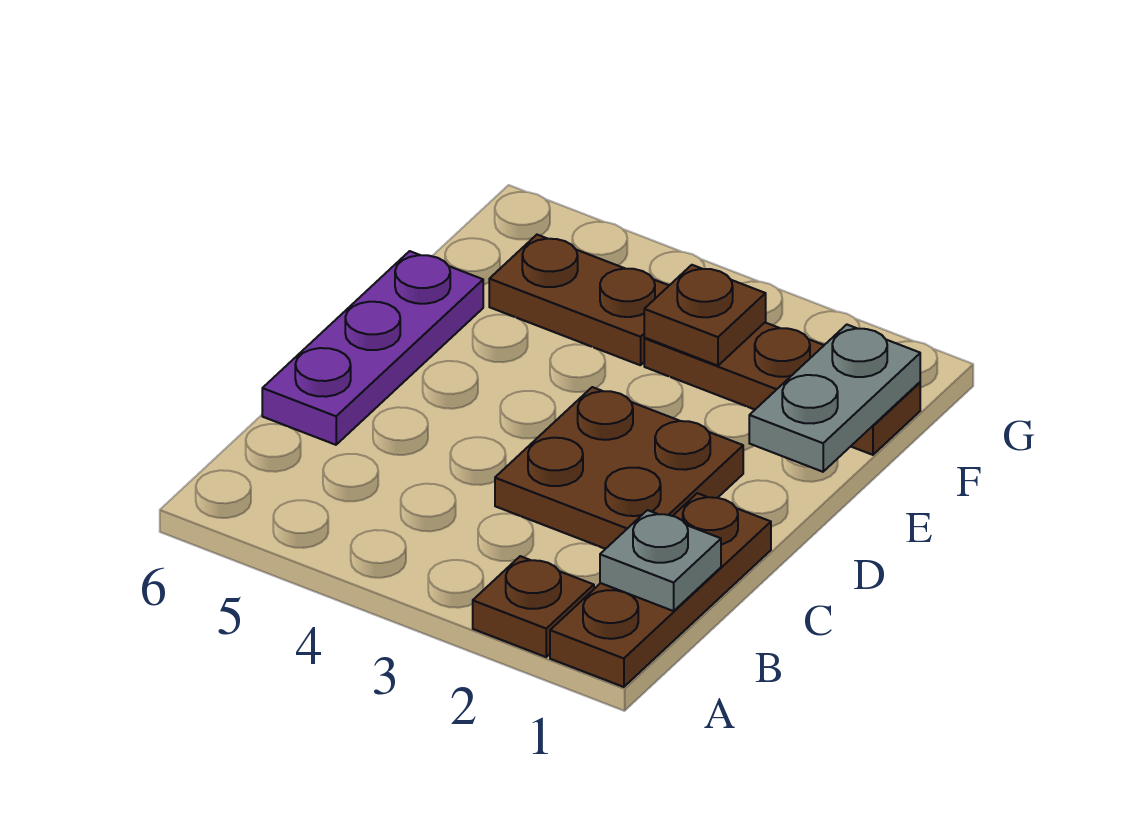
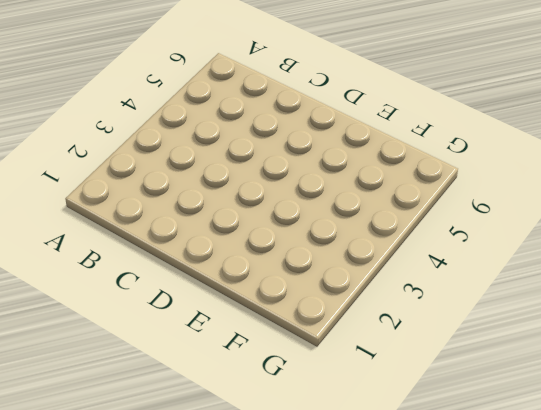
none -> brown 1x3 plate [550,493,771,687]
none -> brown 1x1 plate [473,556,594,657]

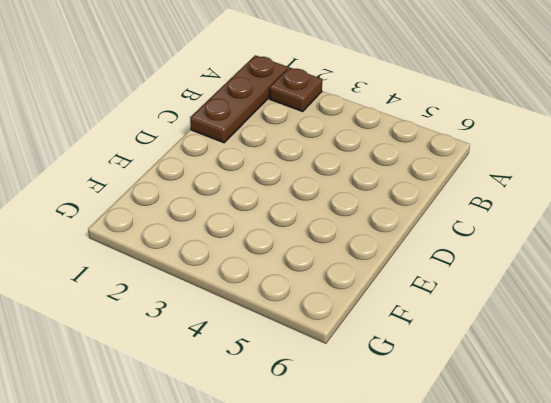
none -> brown 2x2 plate [495,387,743,549]
none -> purple 1x3 plate [262,251,483,445]

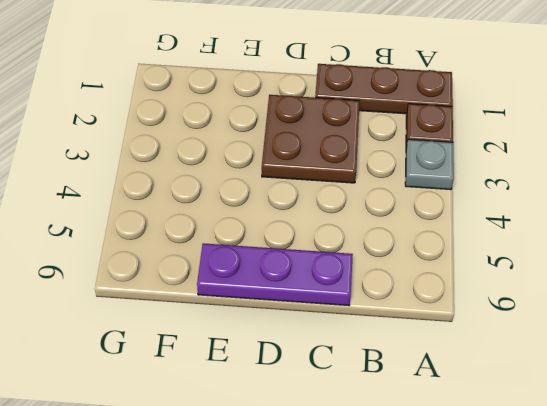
grey 1x1 plate [405,139,454,190] -> grey 1x1 plate moved to [600,510,721,611]
none -> brown 1x3 plate [644,323,920,455]
none -> brown 1x2 plate [489,235,669,365]

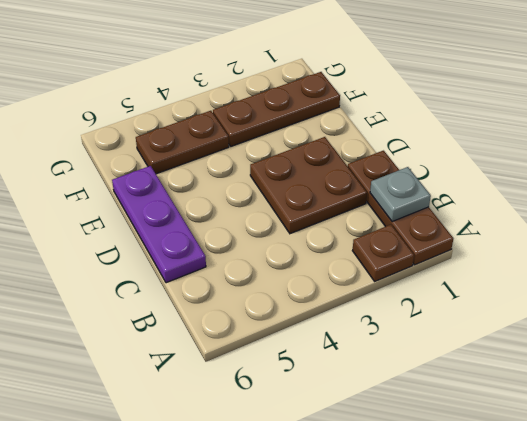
none -> grey 1x2 plate [749,325,920,472]
none -> brown 1x1 plate [644,265,766,366]

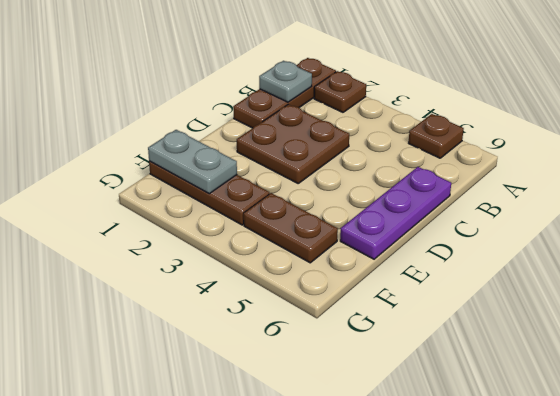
brown 1x1 plate [409,114,464,158] -> brown 1x1 plate moved to [644,265,766,366]
grey 1x2 plate [148,130,237,194] -> grey 1x2 plate turned to [749,325,920,472]

